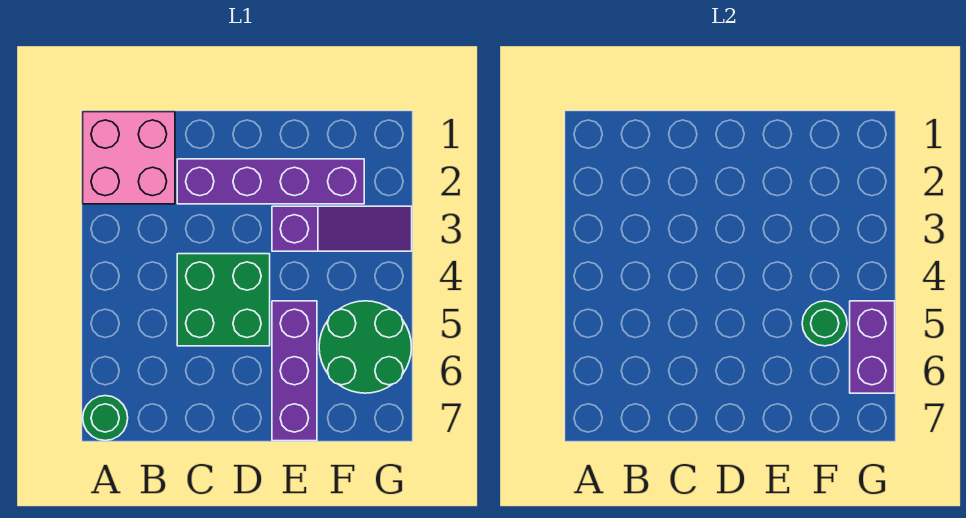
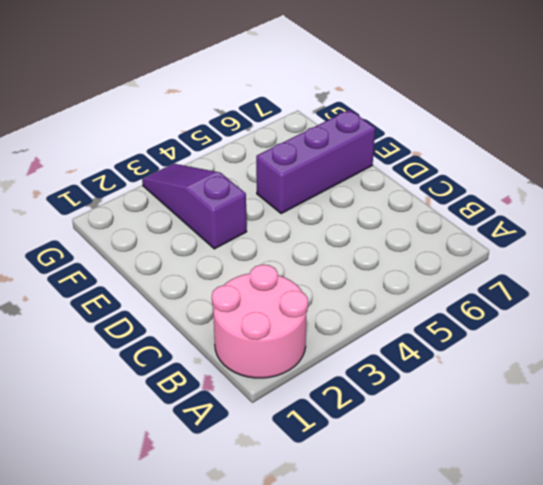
pink 2x2 round brick [212,265,308,378] -> pink 2x2 brick [83,112,175,204]
none -> green 1x1 round brick [83,396,128,441]
none -> purple 1x4 brick [177,159,364,204]

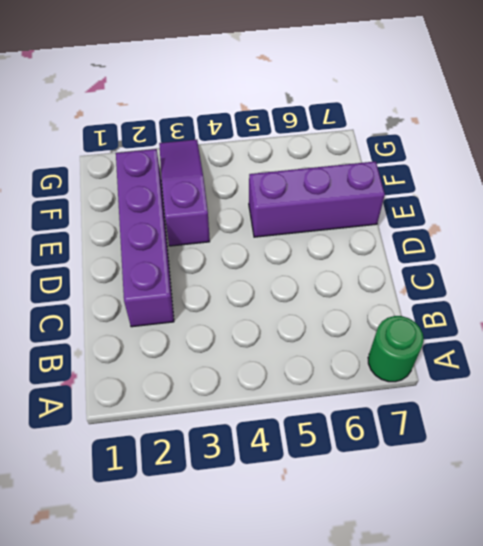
none -> pink 2x2 brick [83,112,175,204]
none -> green 2x2 brick [177,254,270,346]

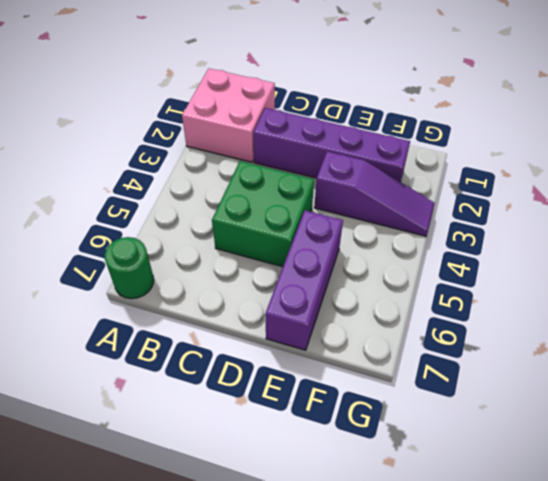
none -> green 2x2 round brick [319,301,412,393]
none -> green 1x1 round brick [802,301,847,346]

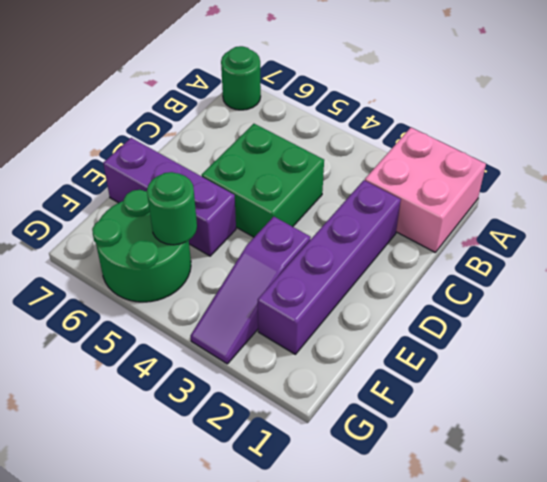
none -> purple 1x2 brick [850,301,895,393]

